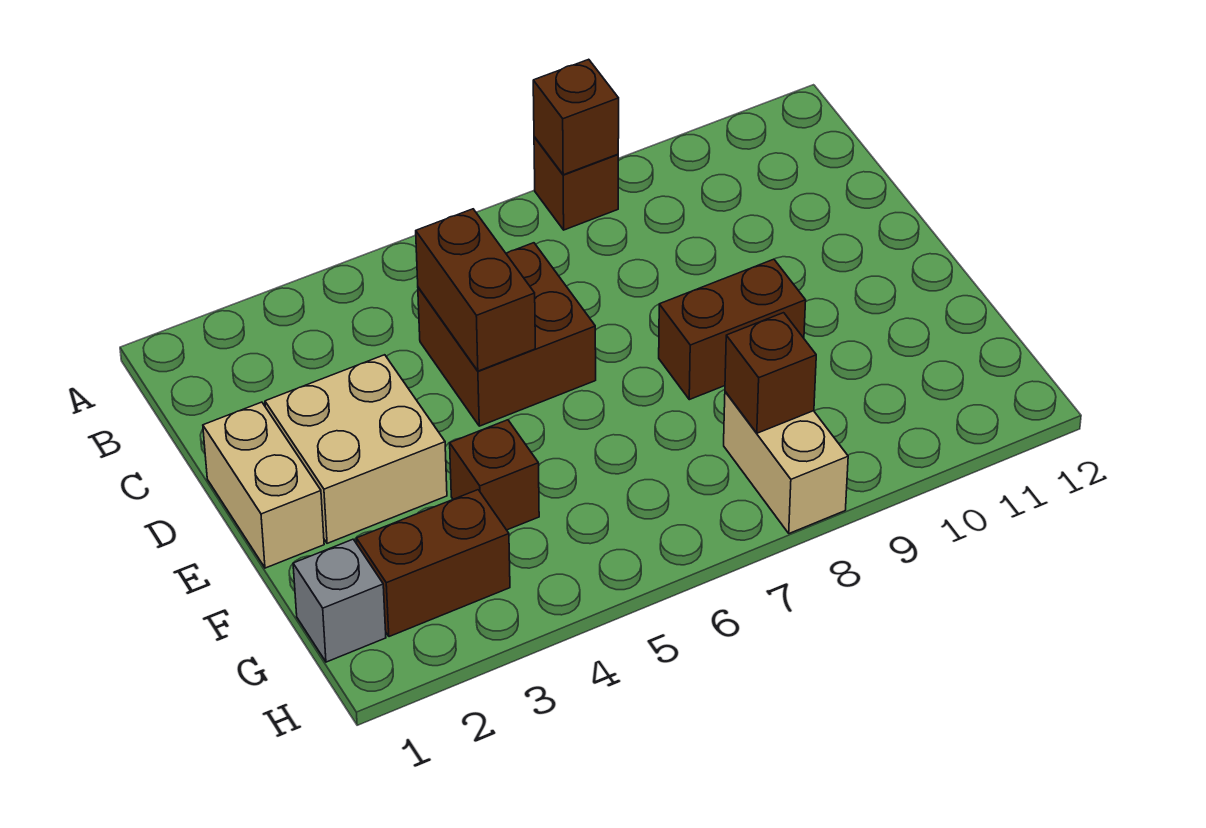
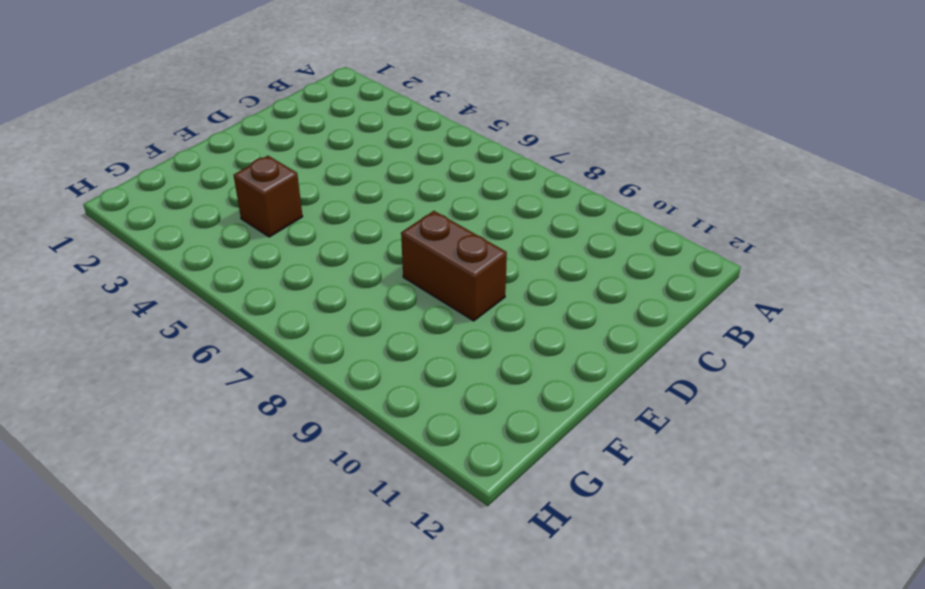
none -> brown 1x1 brick [534,137,618,230]
none -> brown 2x2 brick [418,243,596,426]
none -> tan 1x2 brick [203,402,324,568]

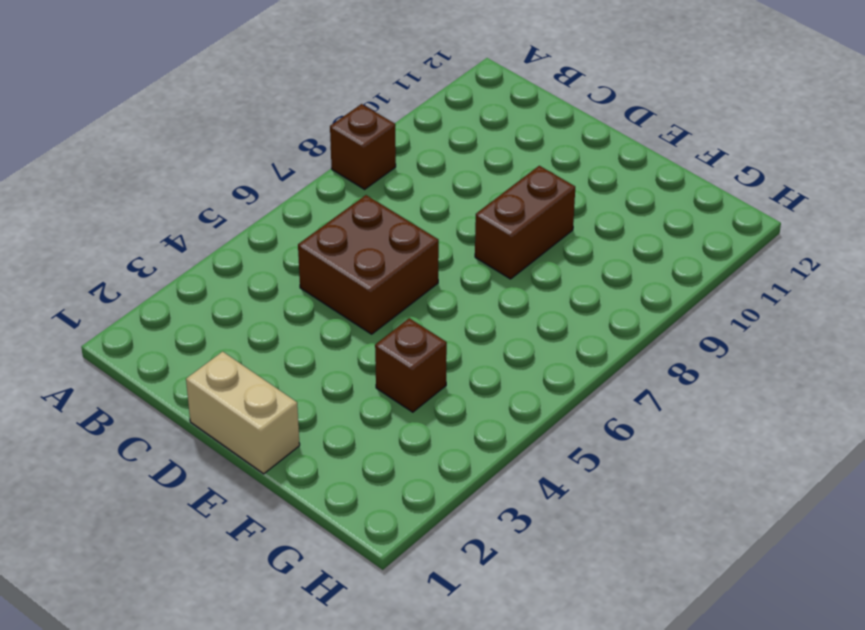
none -> tan 2x2 brick [265,355,447,543]
none -> grey 1x1 brick [293,539,386,662]
none -> brown 1x2 brick [356,490,510,637]

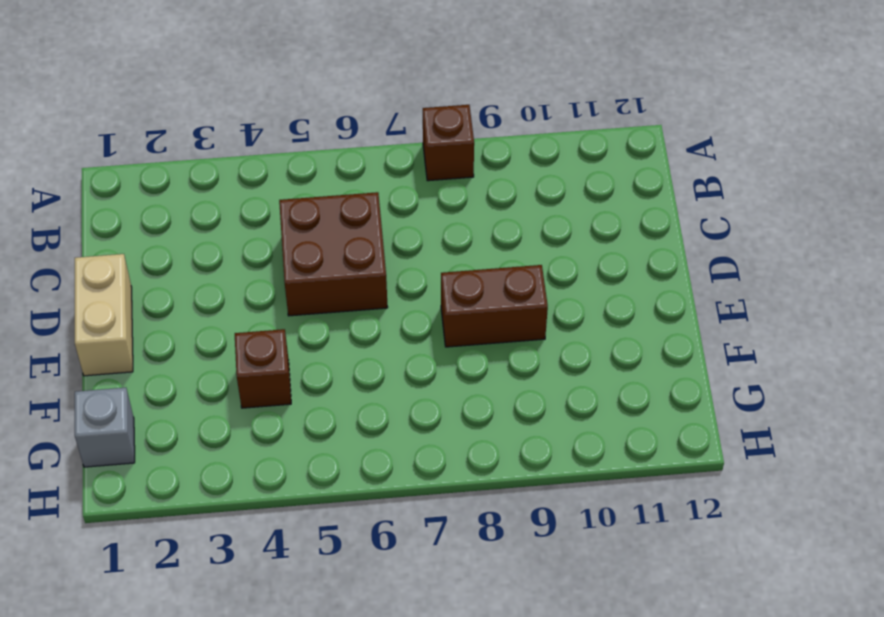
none -> tan 2x2 brick [265,355,447,543]
none -> brown 1x2 brick [356,490,510,637]
none -> tan 1x2 brick [724,392,848,533]

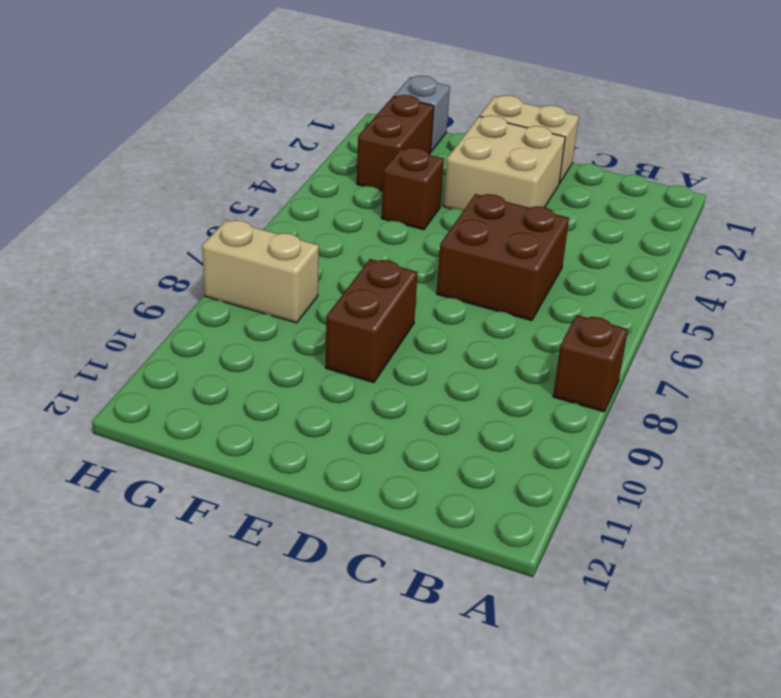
none -> brown 1x1 brick [533,59,619,175]
none -> brown 1x2 brick [416,209,535,371]
none -> brown 1x1 brick [725,313,816,433]

